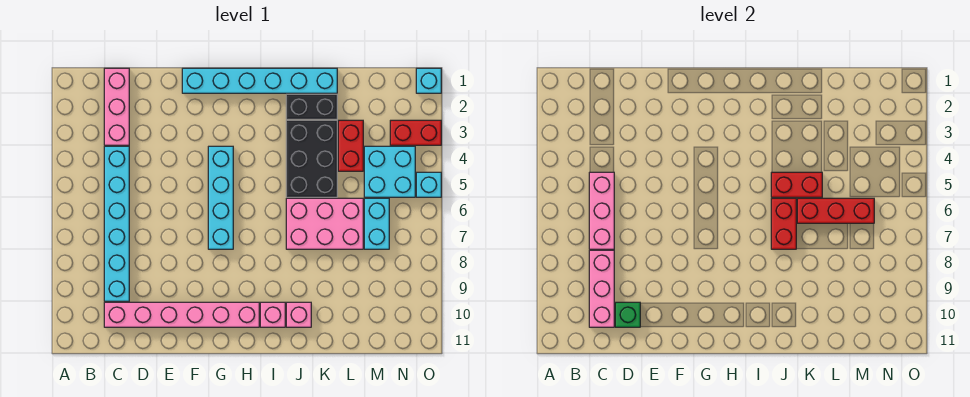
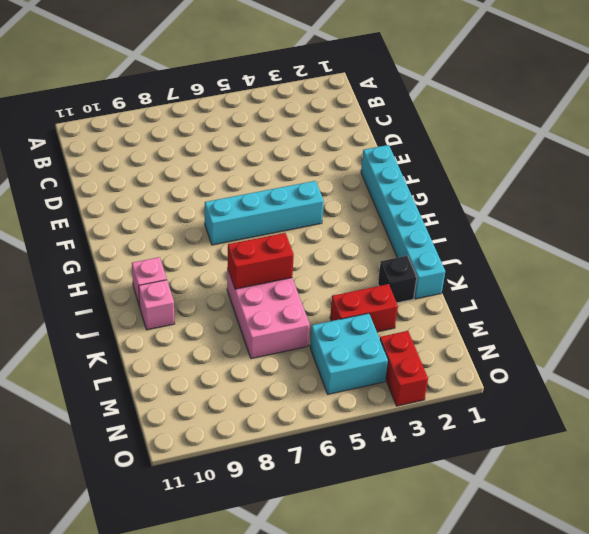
black 1x1 brick [378,256,417,303] -> black 1x2 brick [286,94,337,119]
none -> pink 1x3 brick [104,68,129,145]
none -> cyan 1x6 brick [104,146,129,301]
none -> pink 1x6 brick [104,302,259,327]

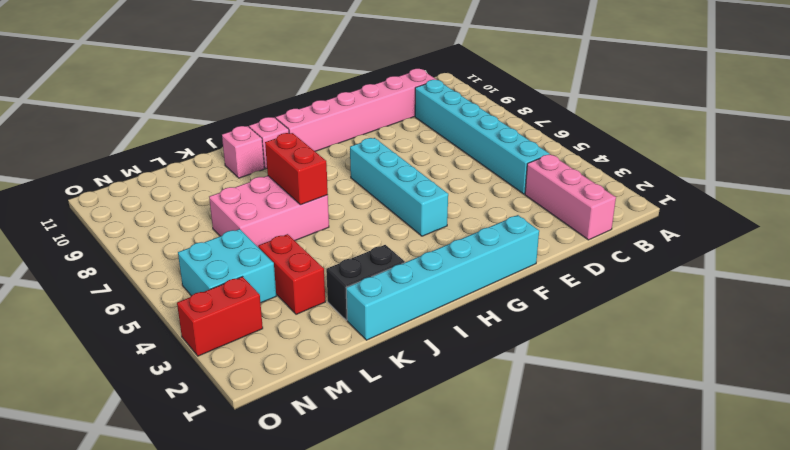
none -> black 2x3 brick [286,120,337,197]
none -> cyan 1x2 brick [364,198,389,249]
none -> cyan 1x1 brick [416,68,441,93]

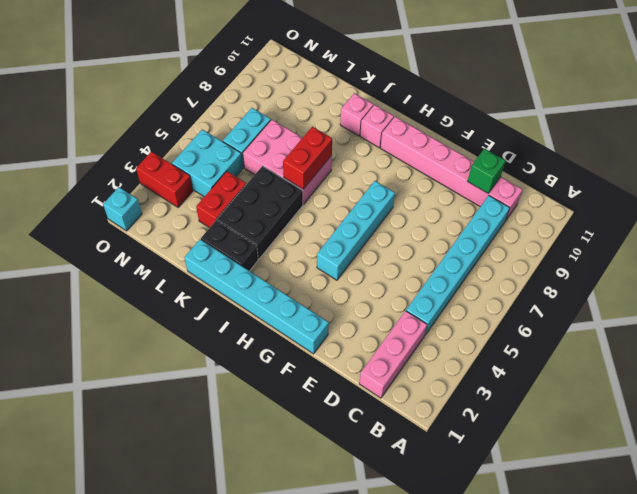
none -> cyan 1x1 brick [416,172,441,197]
none -> pink 1x3 brick [589,172,614,249]
none -> pink 1x3 brick [589,250,614,327]

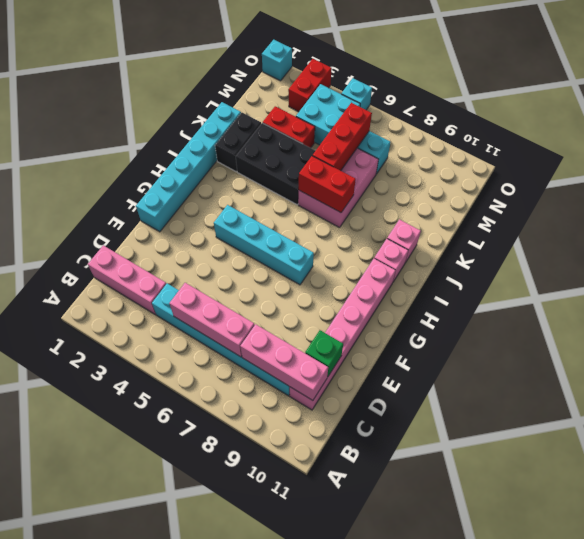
none -> red 1x2 brick [771,172,822,197]

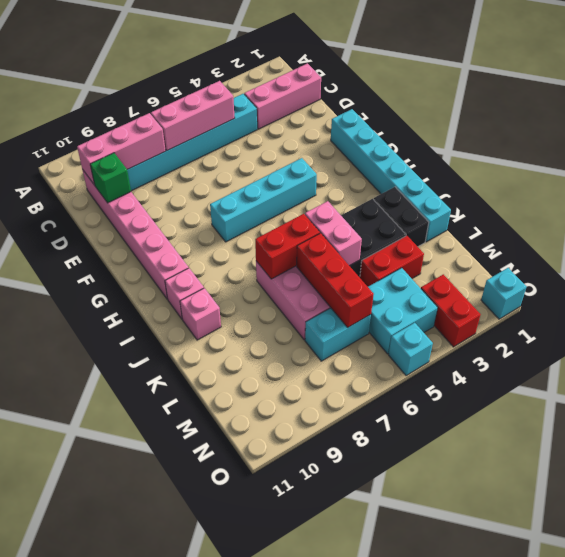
pink 1x2 brick [305,201,362,266] -> red 1x2 brick [771,172,822,197]

